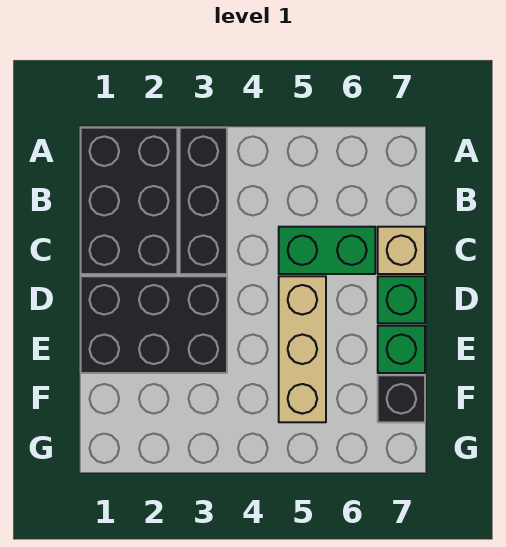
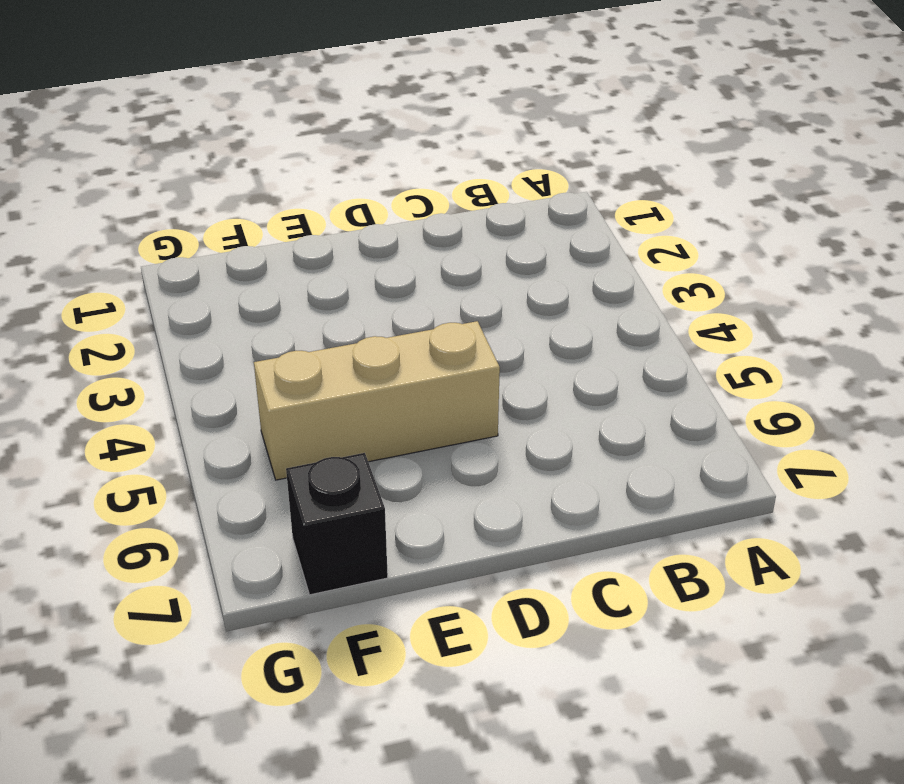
none -> black 2x3 brick [81,128,177,274]
none -> black 1x3 brick [180,128,227,274]

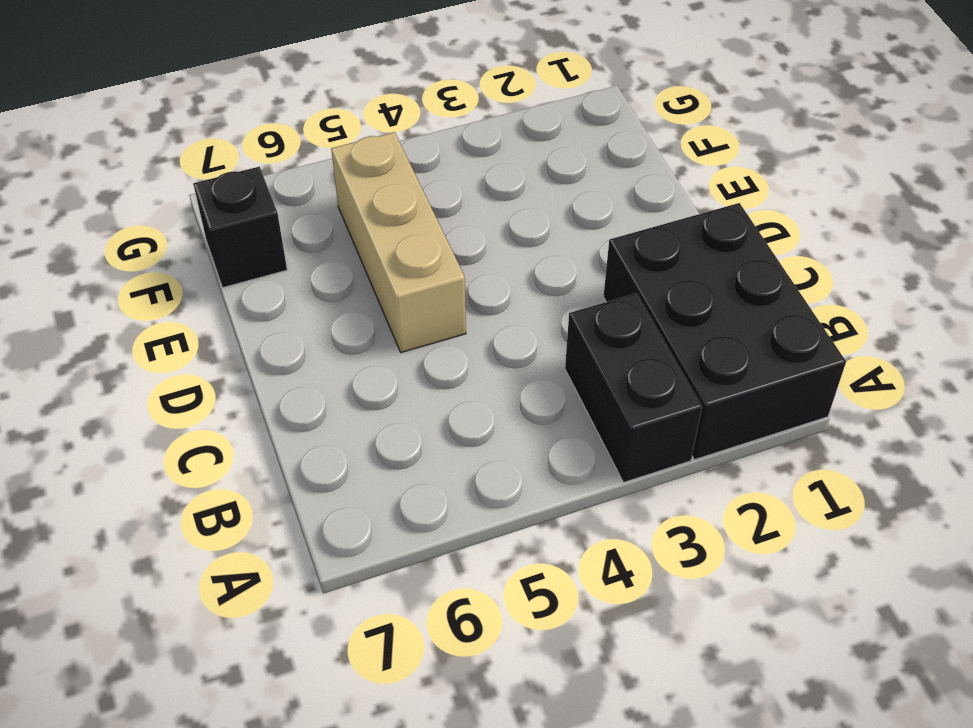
black 1x2 brick [565,293,702,482] -> black 1x3 brick [180,128,227,274]
none -> green 1x2 brick [279,227,375,274]
none -> tan 1x1 brick [378,227,425,274]

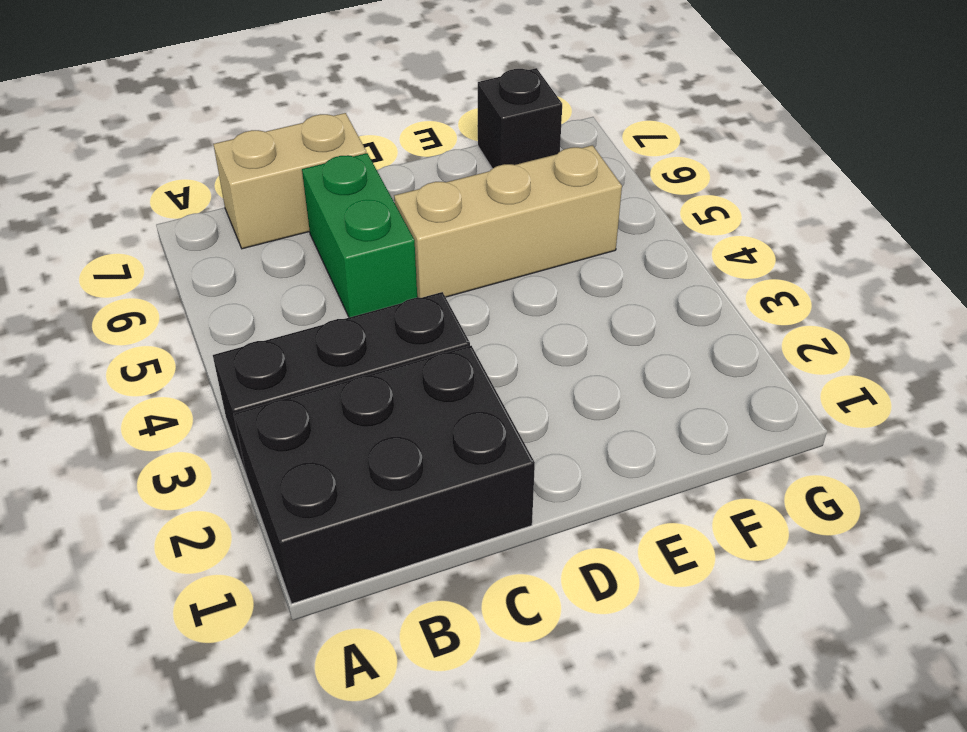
tan 1x2 brick [213,113,366,249] -> tan 1x1 brick [378,227,425,274]
none -> black 2x3 brick [81,276,227,373]
none -> green 1x1 brick [378,276,425,323]

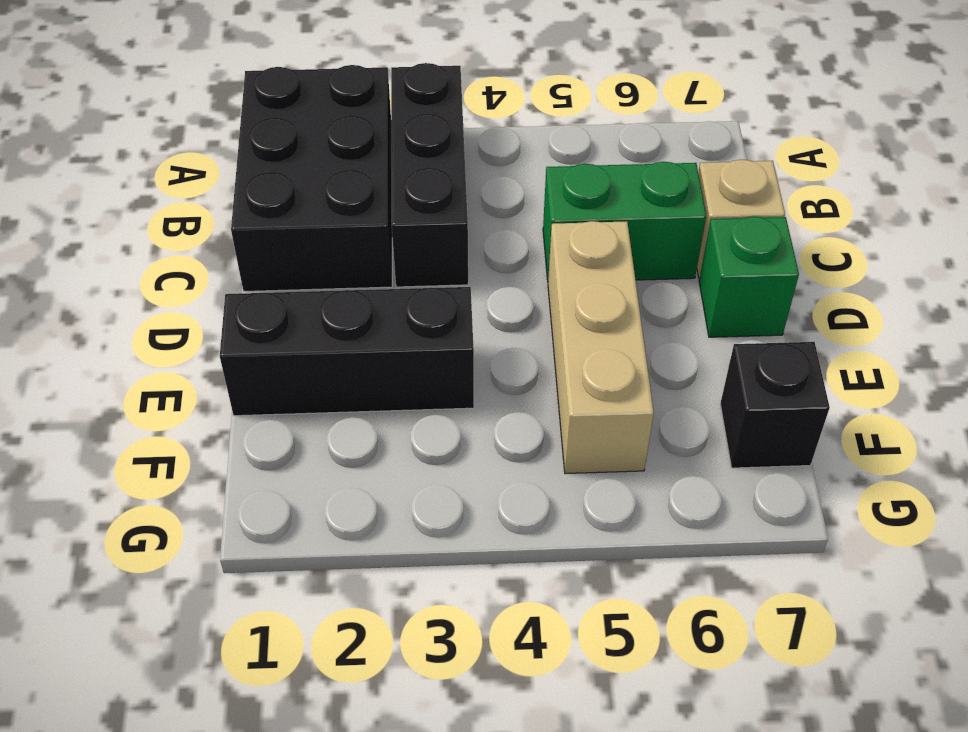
black 1x3 brick [220,287,474,416] -> black 2x3 brick [81,276,227,373]
none -> green 1x1 brick [378,326,425,373]

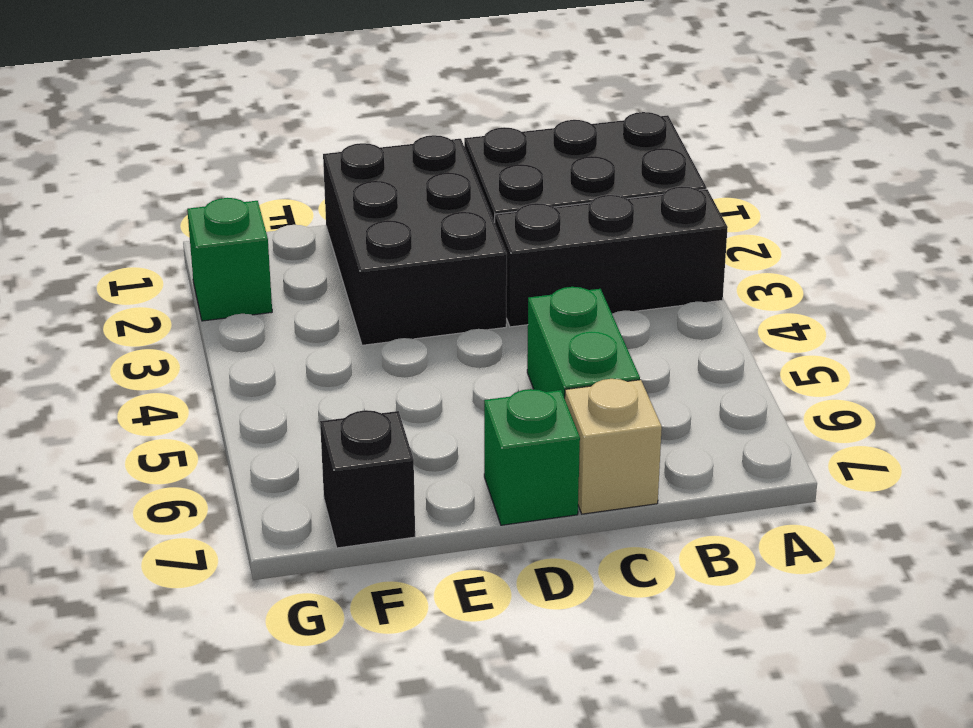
green 1x1 brick [187,198,272,321] -> green 1x1 brick moved to [378,326,425,373]
none -> tan 1x3 brick [279,276,326,422]

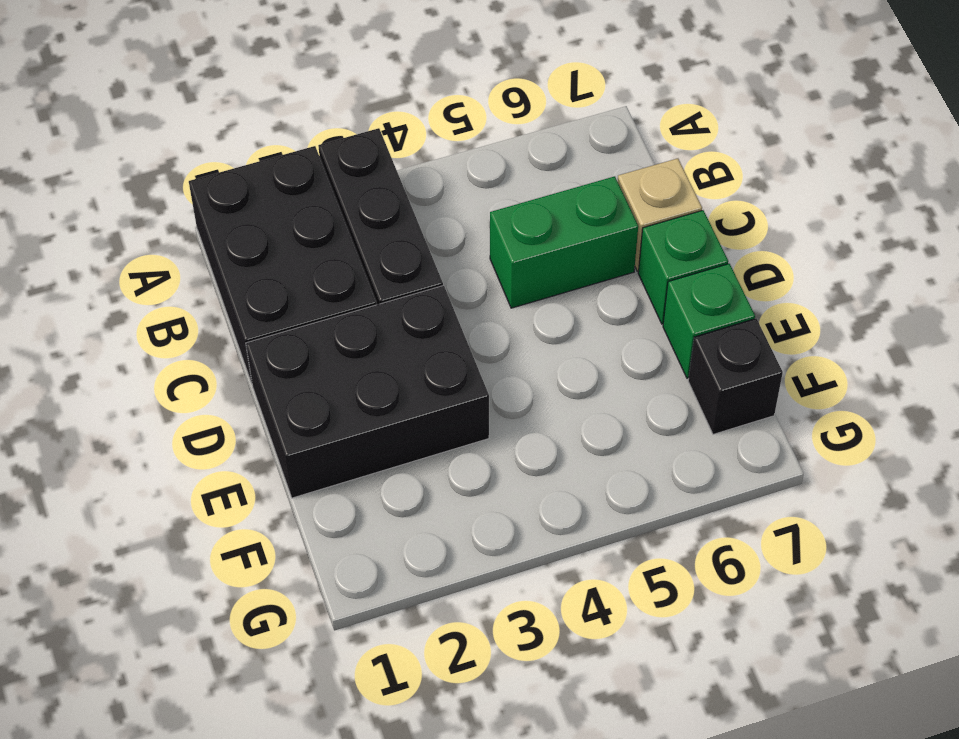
none -> tan 1x3 brick [279,276,326,422]

